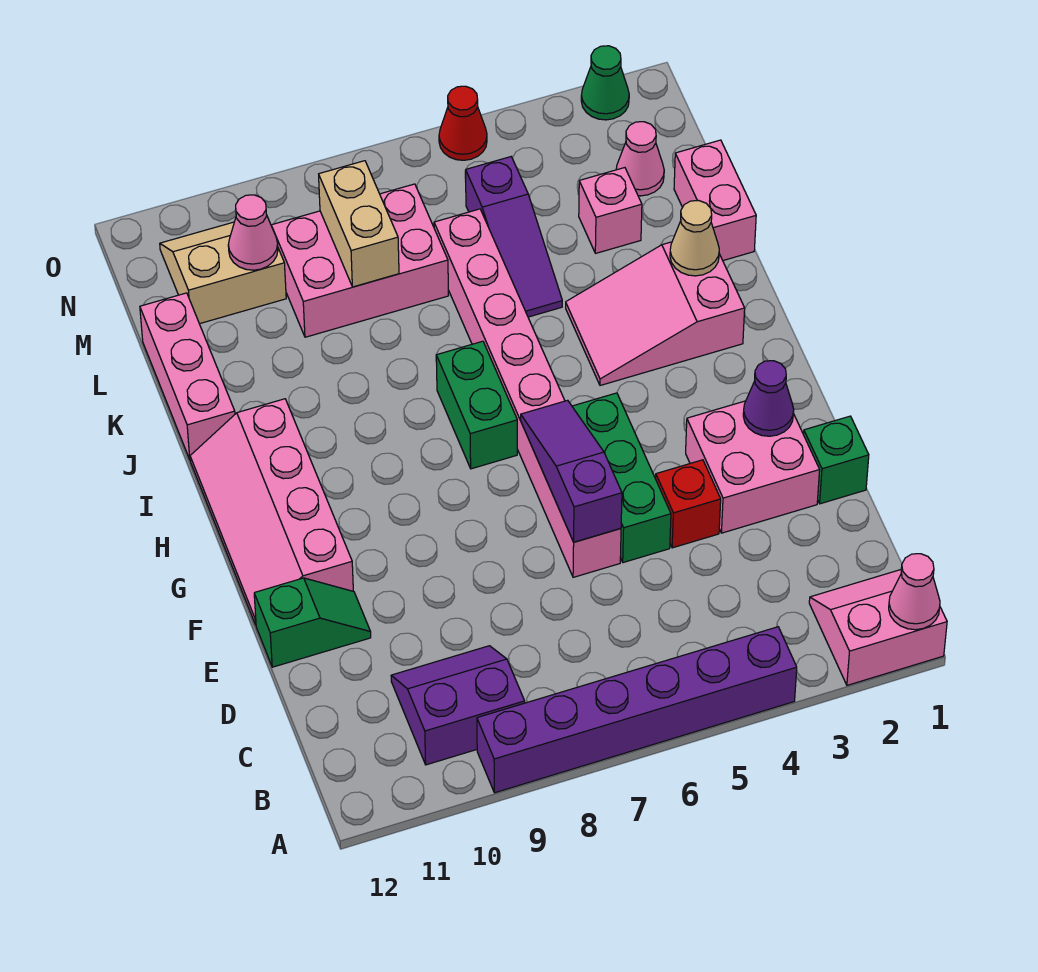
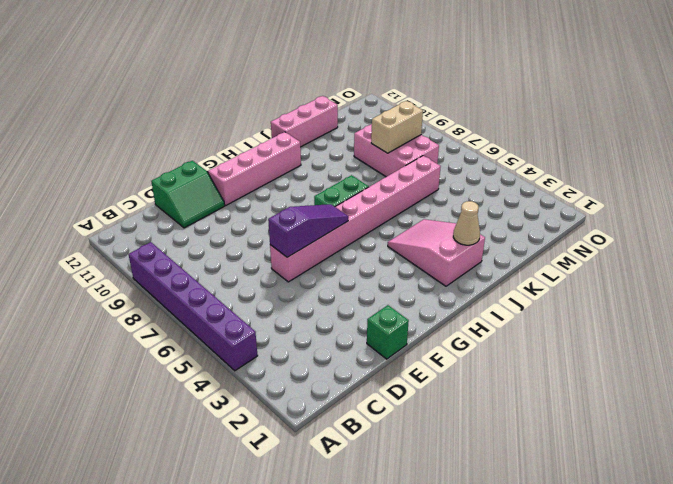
green 2x2 slope [151,161,225,228] -> green 1x2 slope [254,578,371,667]
none -> pink 2x2 slope [809,570,947,685]
none -> purple 2x2 slope [391,646,525,765]
none -> pink 2x2 brick [686,401,820,533]

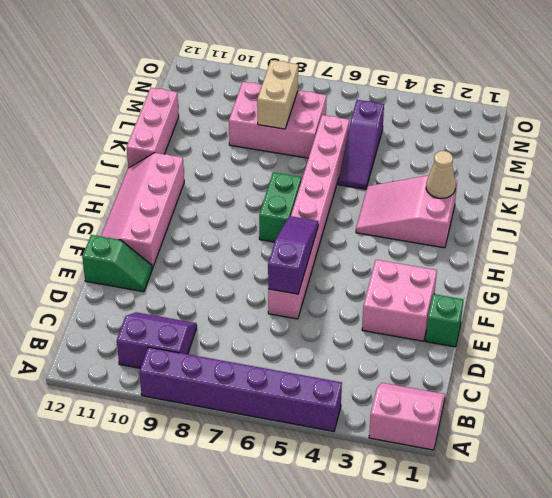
none -> red 1x1 brick [656,460,721,548]
none -> green 1x3 brick [572,393,671,563]
none -> pink 1x2 brick [674,140,756,261]

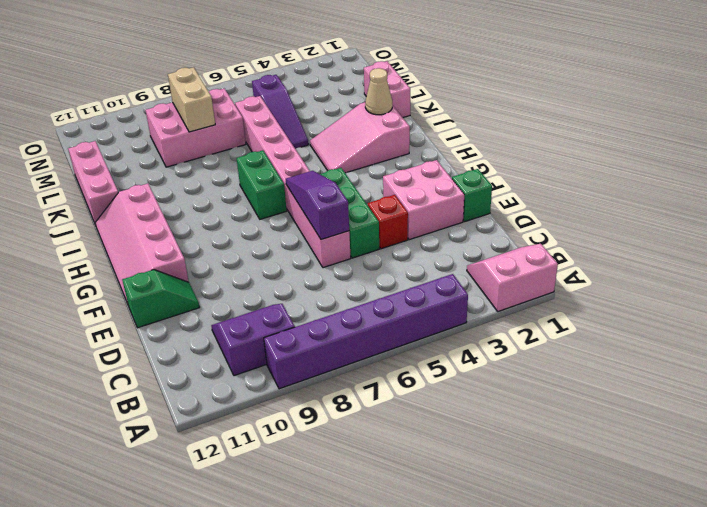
none -> pink 1x1 brick [579,168,642,253]
none -> pink 1x1 cone [616,122,664,196]
none -> tan 2x2 slope [160,222,286,324]

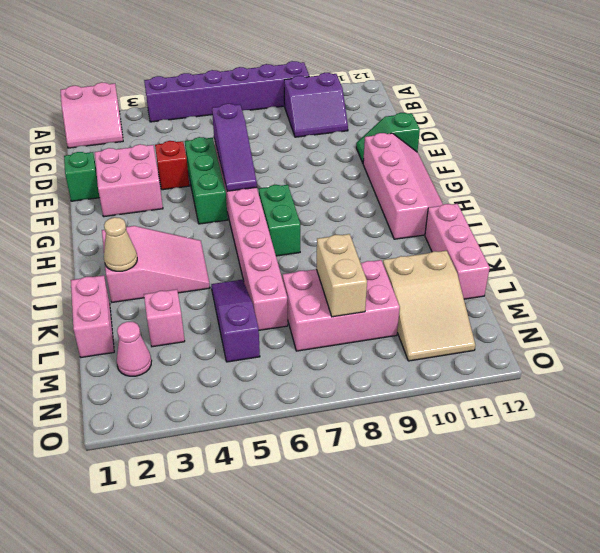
tan 2x3 slope [383,251,475,361] -> tan 2x2 slope [160,222,286,324]
none -> green 1x1 cone [581,46,629,120]
none -> red 1x1 cone [439,86,487,160]
none -> pink 1x1 cone [889,554,940,630]

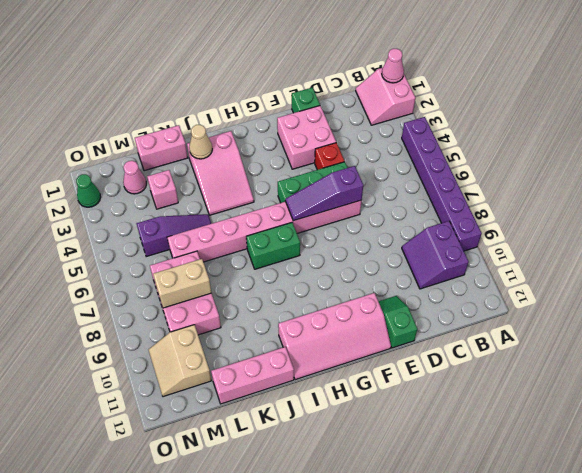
none -> red 1x1 cone [439,86,487,160]
none -> purple 1x1 cone [743,361,794,436]
none -> pink 1x1 cone [228,195,278,270]

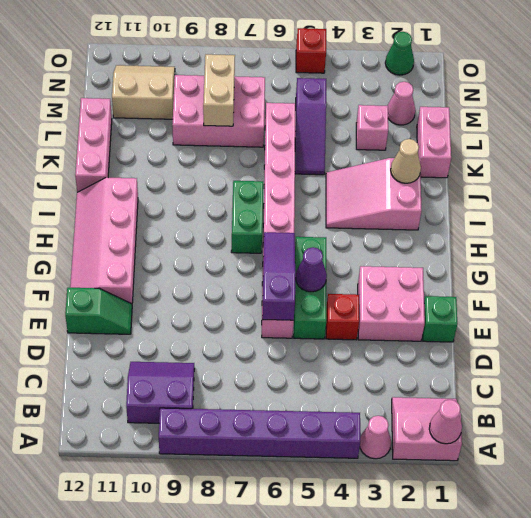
pink 1x1 cone [360,416,391,459] -> pink 1x1 cone moved to [228,195,278,270]
purple 1x1 cone [296,247,327,292] -> purple 1x1 cone moved to [743,361,794,436]
red 1x1 brick [296,28,326,73] -> red 1x1 cone [439,86,487,160]

